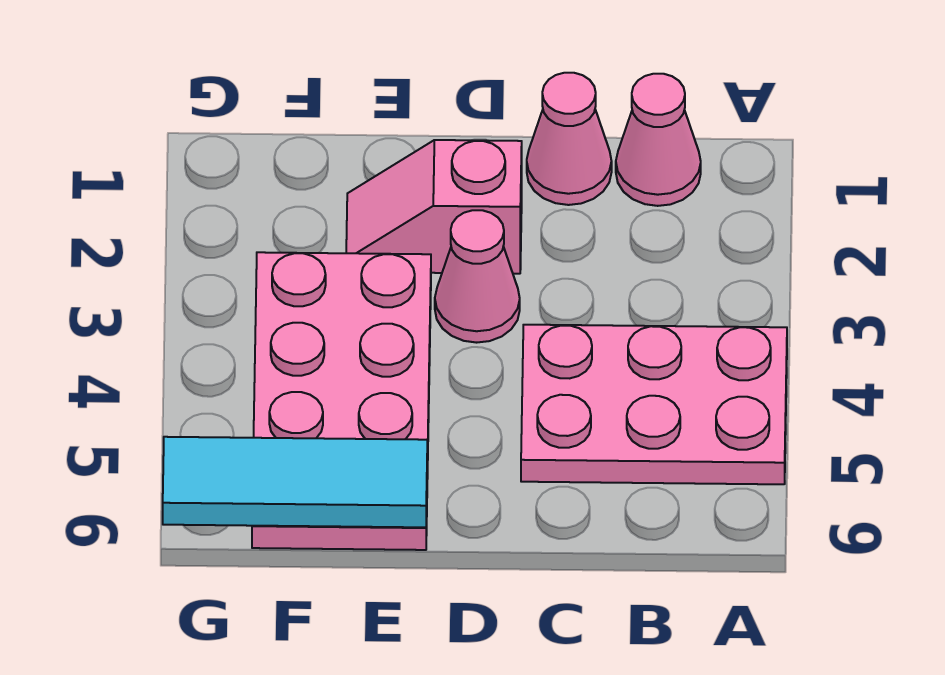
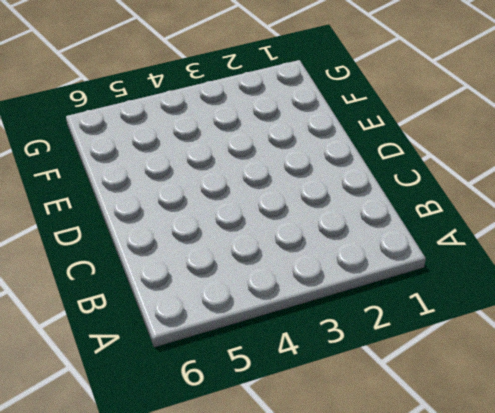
none -> pink 2x3 plate [521,325,787,484]
none -> pink 1x1 cone [616,74,701,206]

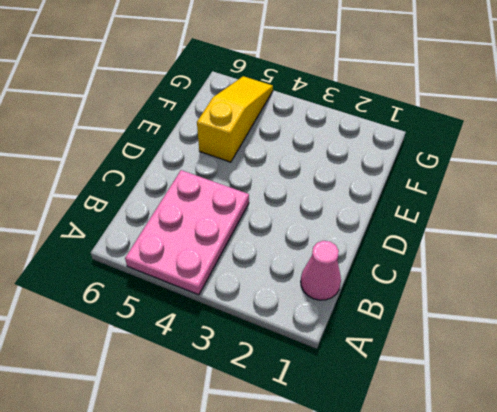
yellow 1x3 slope [197,76,273,162] -> pink 2x4 plate [252,252,431,550]
none -> pink 1x1 cone [527,73,612,205]
none -> pink 1x2 slope [346,140,522,274]

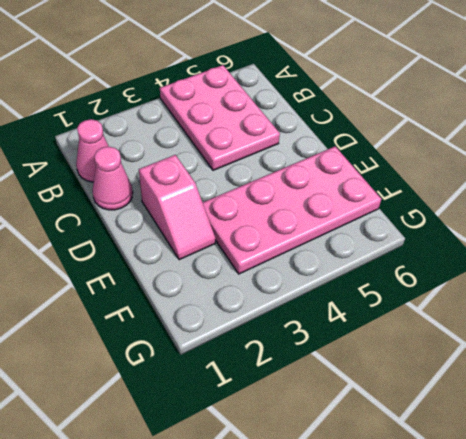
none -> pink 1x1 cone [435,210,520,343]
none -> cyan 1x3 tile [163,437,427,527]

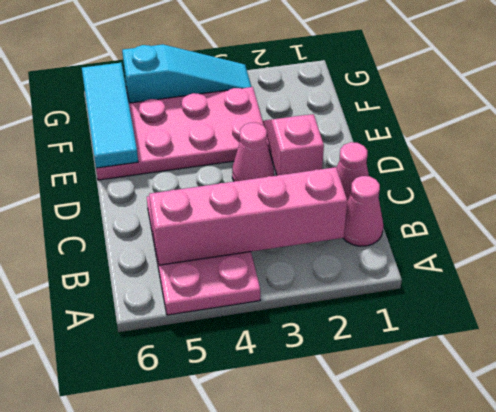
pink 1x4 brick [149,167,347,265] -> none
cyan 1x3 slope [122,44,251,103] -> none

